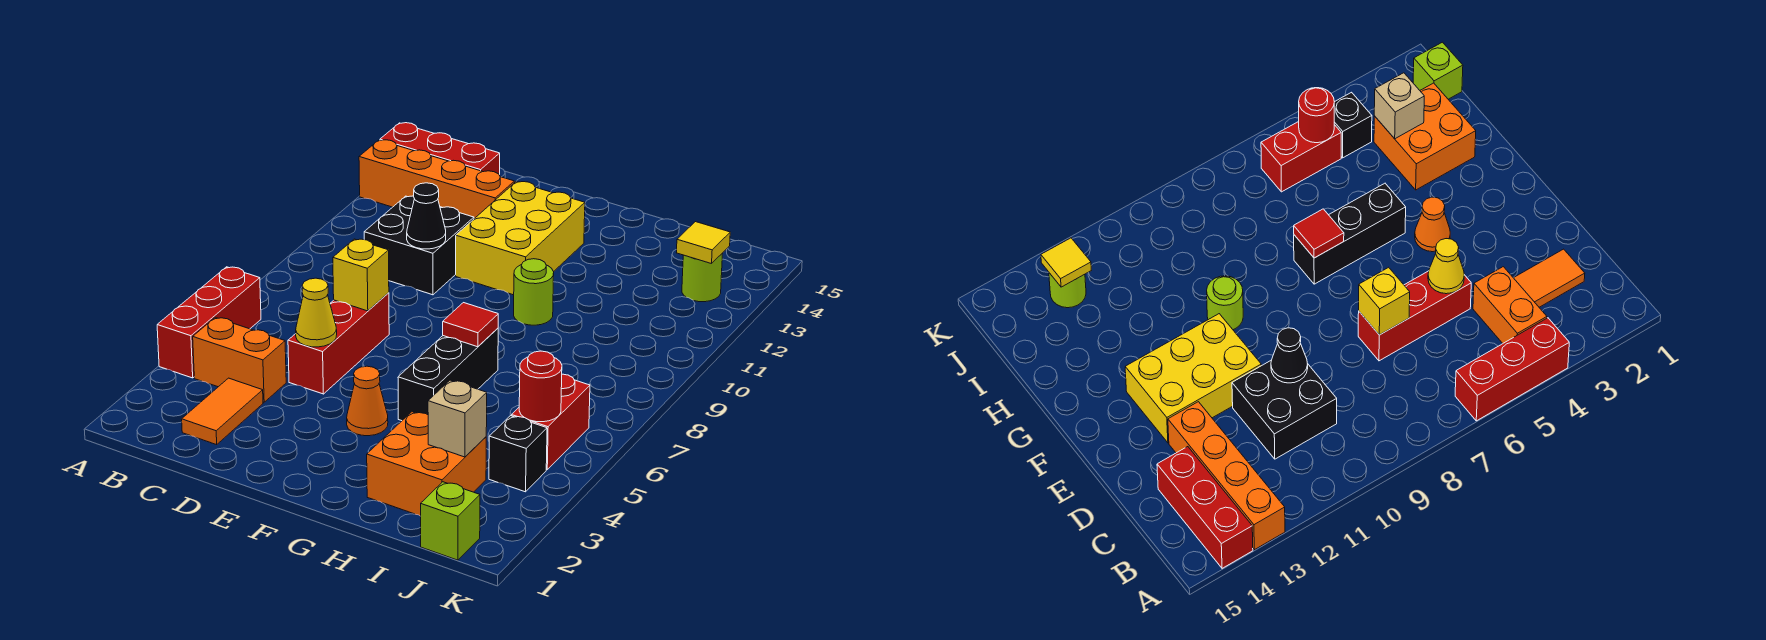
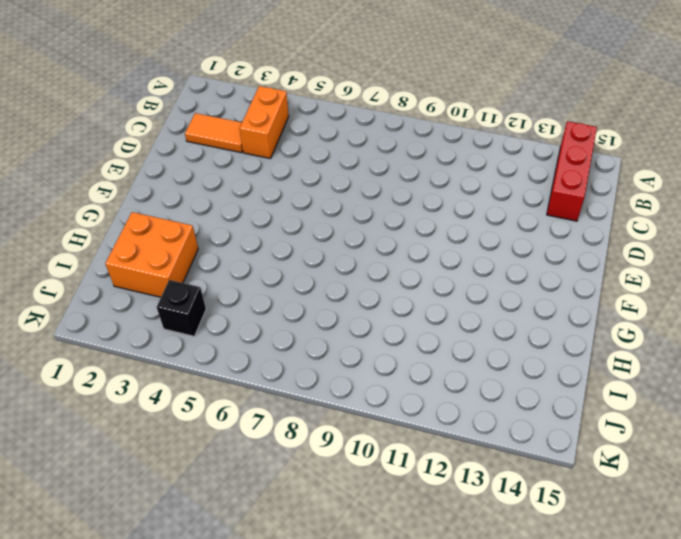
none -> red 1x3 brick [157,267,261,378]
none -> orange 1x4 brick [359,140,514,219]
none -> black 2x2 brick [364,196,474,295]

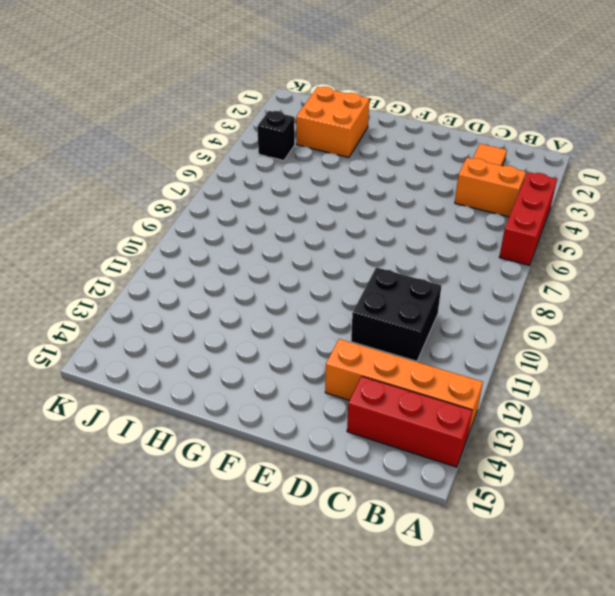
none -> red 1x3 brick [288,293,389,394]
none -> yellow 2x3 brick [456,182,585,295]
none -> orange 1x1 cone [347,366,388,436]

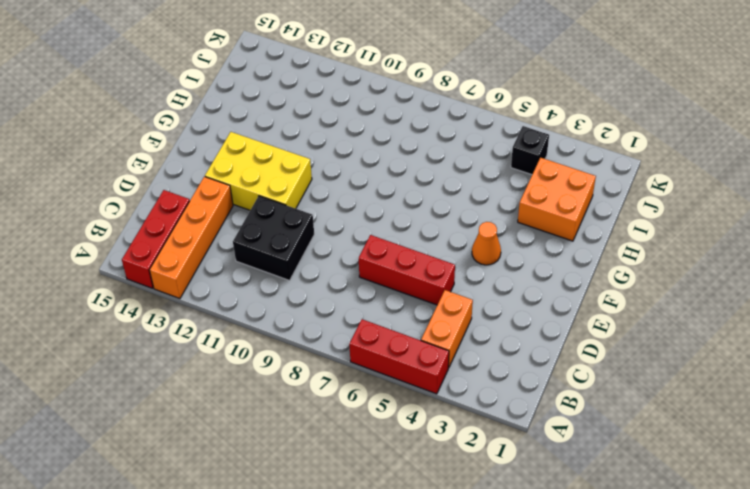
none -> orange 1x2 tile [182,378,263,445]
none -> black 1x3 brick [398,328,498,421]
none -> lime 1x1 round brick [514,259,554,325]

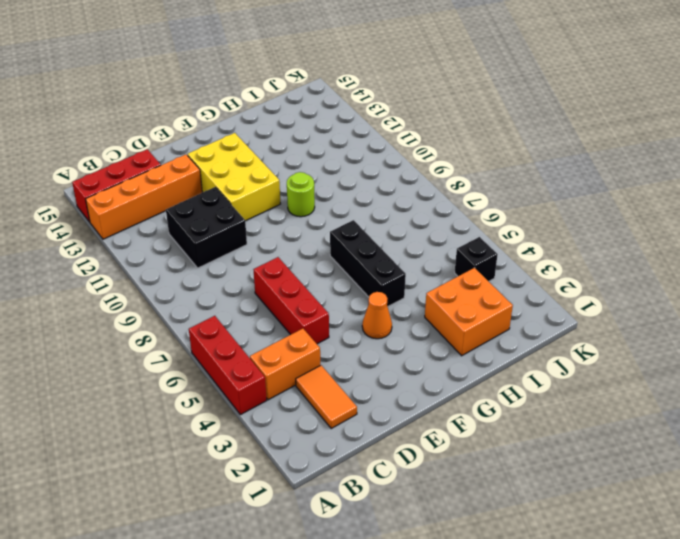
none -> lime 1x1 brick [421,482,480,560]
none -> red 1x2 brick [512,374,590,470]
none -> lime 1x1 round brick [682,253,723,302]

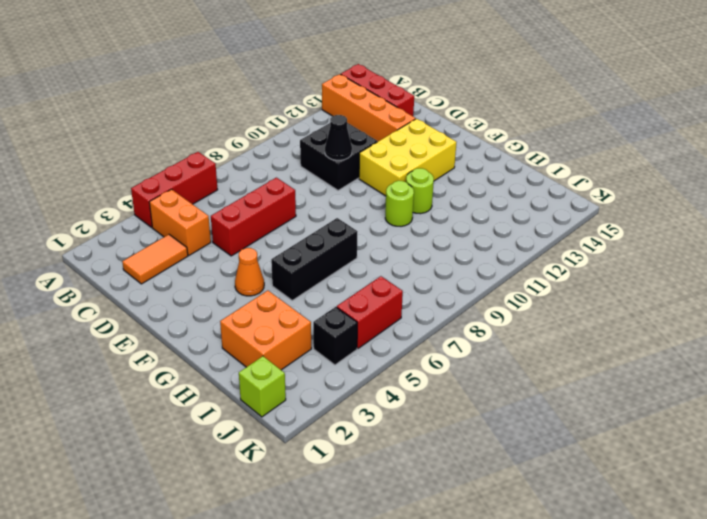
lime 1x1 round brick [406,168,434,214] -> lime 1x1 round brick moved to [682,253,723,302]
none -> yellow 1x1 cone [296,278,337,347]
none -> yellow 1x1 brick [333,239,389,311]
none -> red 1x1 tile [443,303,498,347]

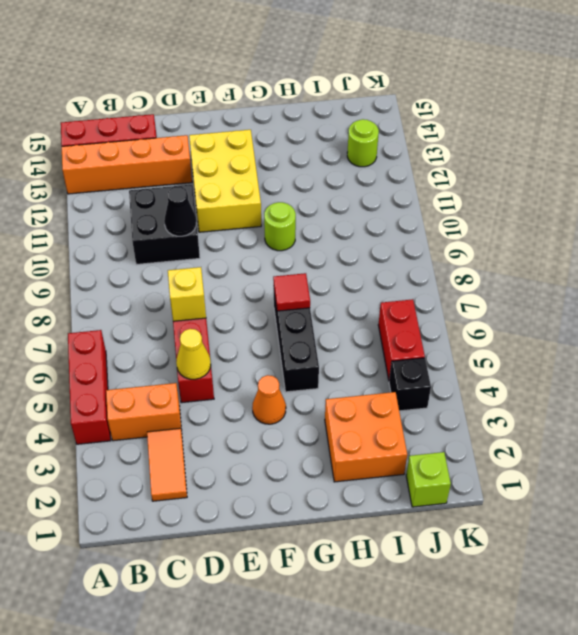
none -> tan 1x1 brick [428,380,487,457]
none -> red 1x1 round brick [519,351,562,422]
none -> yellow 1x1 tile [676,222,730,264]

